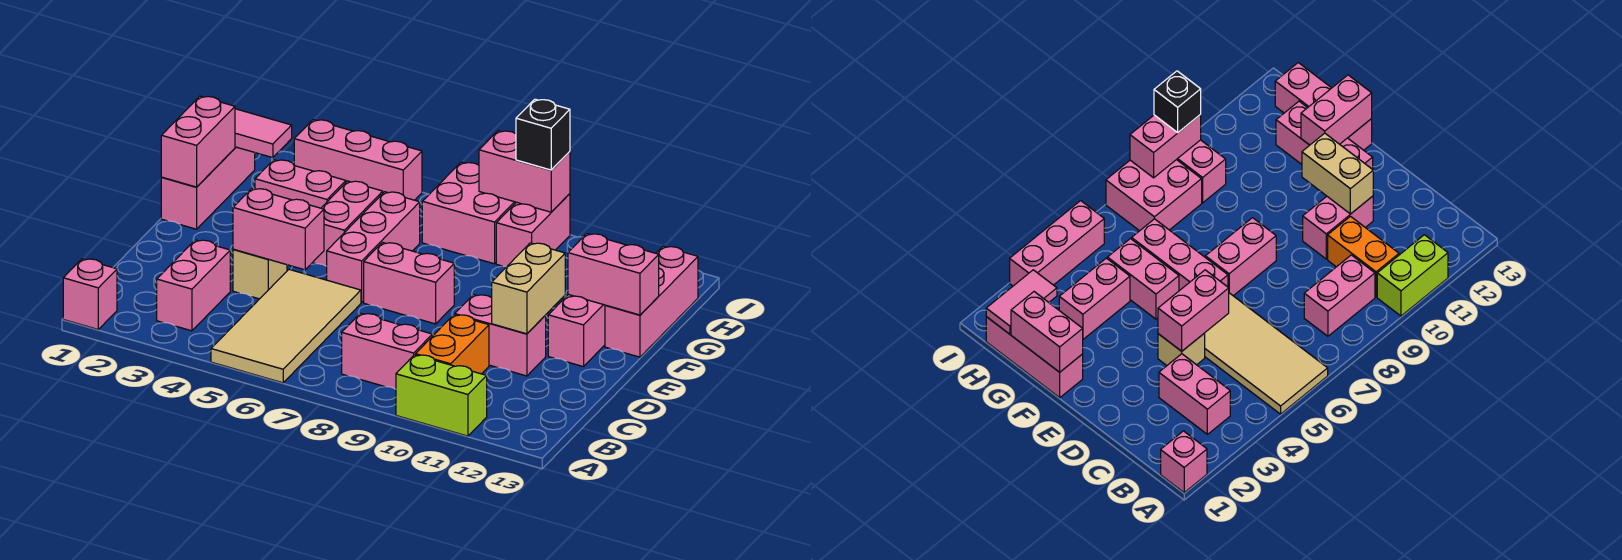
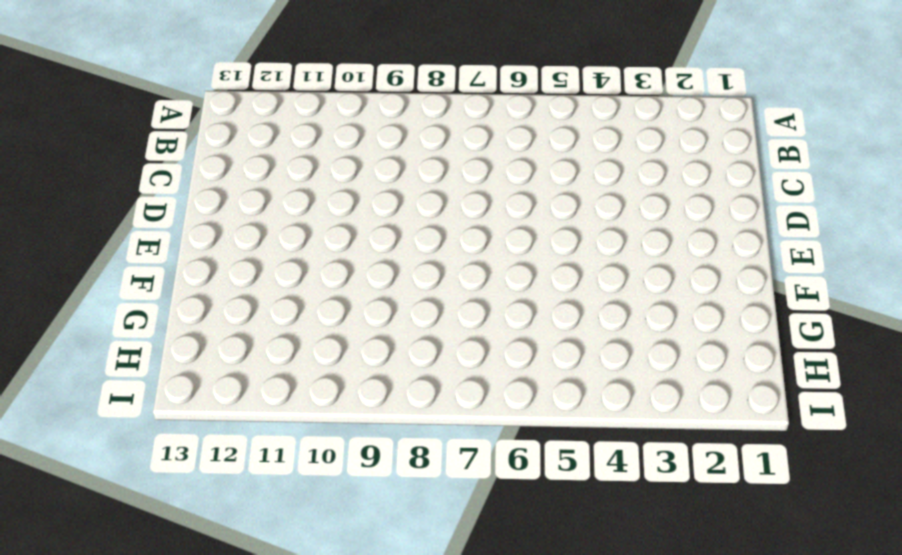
none -> pink 1x1 brick [63,259,117,329]
none -> tan 2x4 tile [211,269,361,383]
none -> lime 1x2 brick [396,355,487,436]

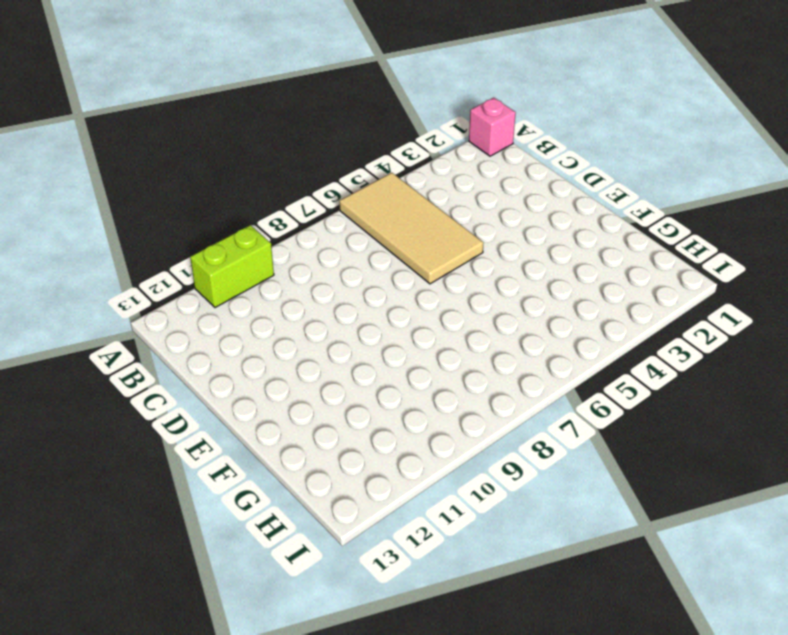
none -> pink 1x2 brick [157,240,230,331]
none -> pink 1x2 brick [342,313,432,389]
none -> orange 1x2 brick [416,315,489,374]

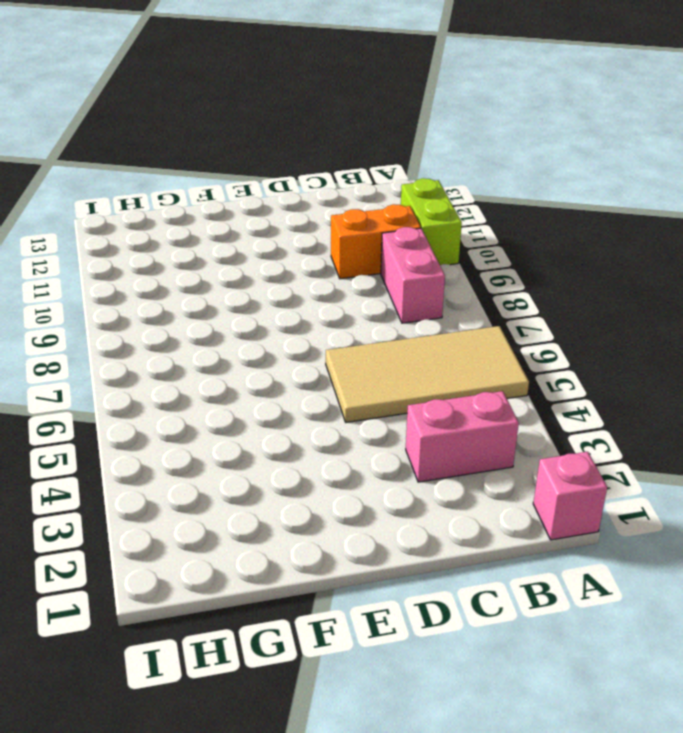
none -> tan 1x1 brick [233,249,287,299]
none -> pink 1x2 brick [455,295,546,376]
none -> pink 1x3 brick [327,192,420,303]

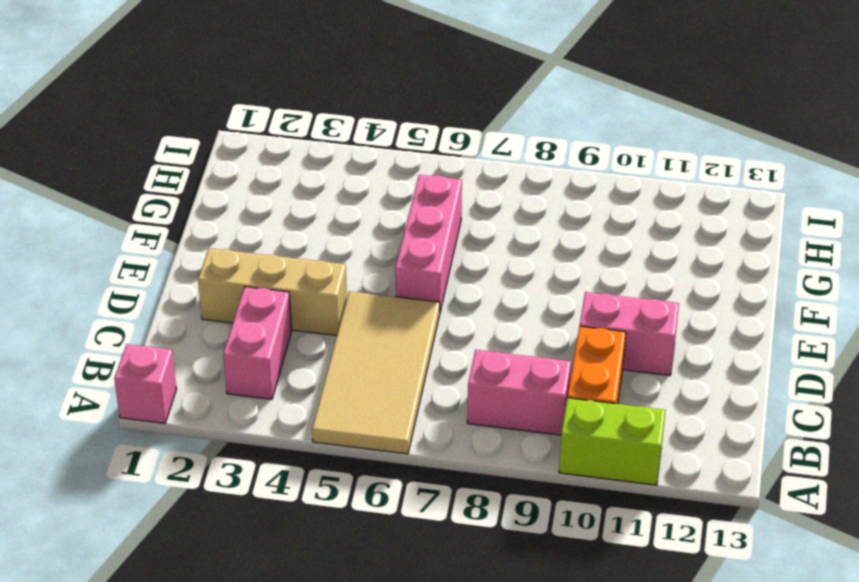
tan 1x3 brick [198,248,347,335] -> tan 1x1 brick [233,249,287,299]
none -> pink 1x2 brick [364,243,454,324]
none -> pink 1x3 brick [548,294,605,367]
none -> pink 1x3 brick [161,147,255,229]

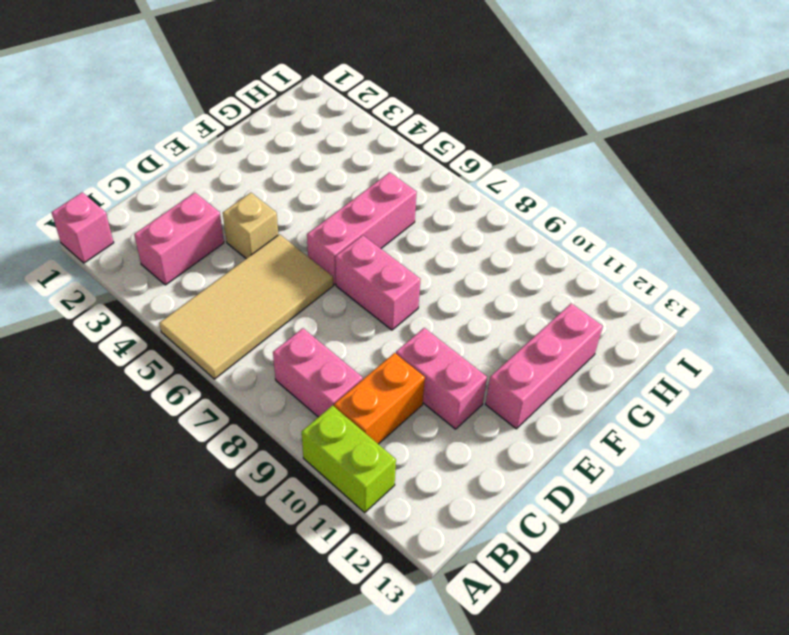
none -> pink 1x3 brick [161,147,255,229]
none -> pink 1x2 brick [313,181,383,266]
none -> pink 1x3 brick [605,246,698,357]

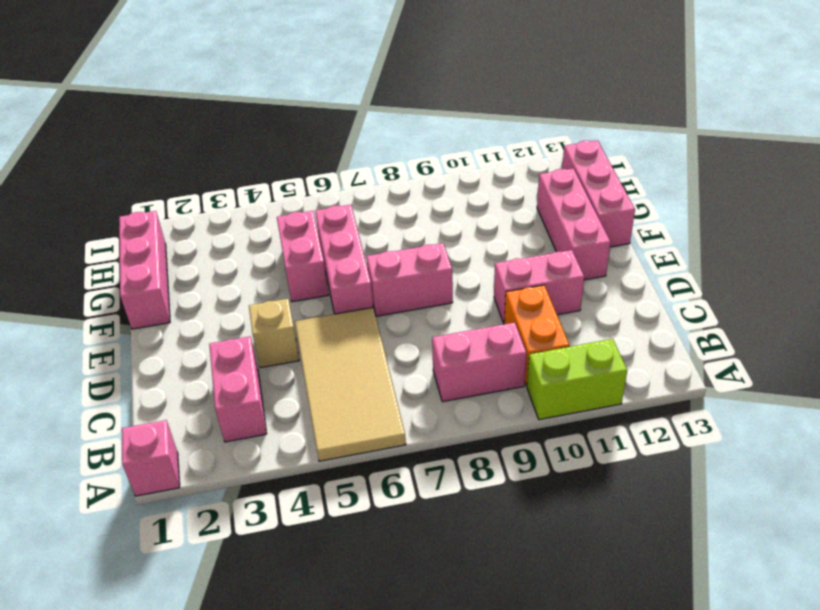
none -> pink 1x2 brick [255,160,346,208]
none -> pink 2x2 brick [422,162,516,264]
none -> pink 1x2 brick [496,194,570,267]

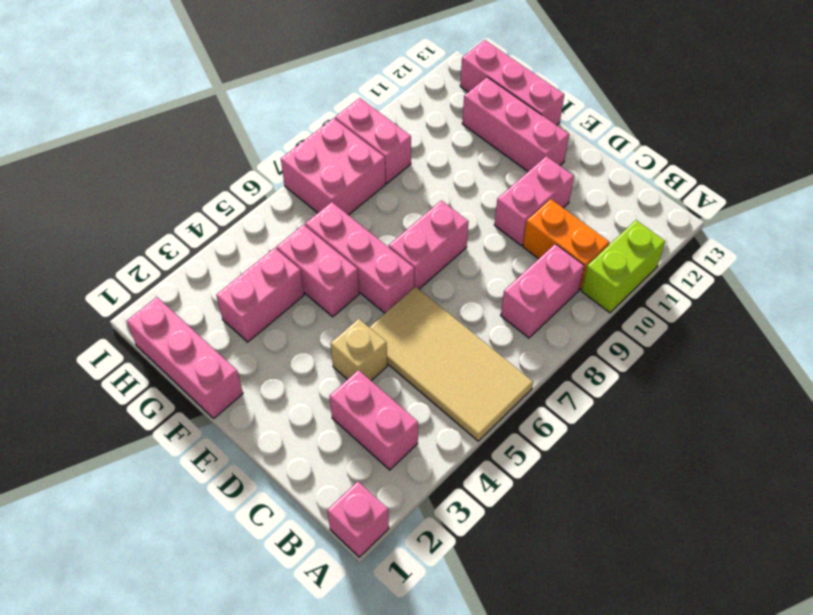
none -> pink 1x3 brick [294,120,422,200]
none -> pink 1x2 brick [233,189,324,270]
none -> tan 1x2 brick [492,243,565,334]

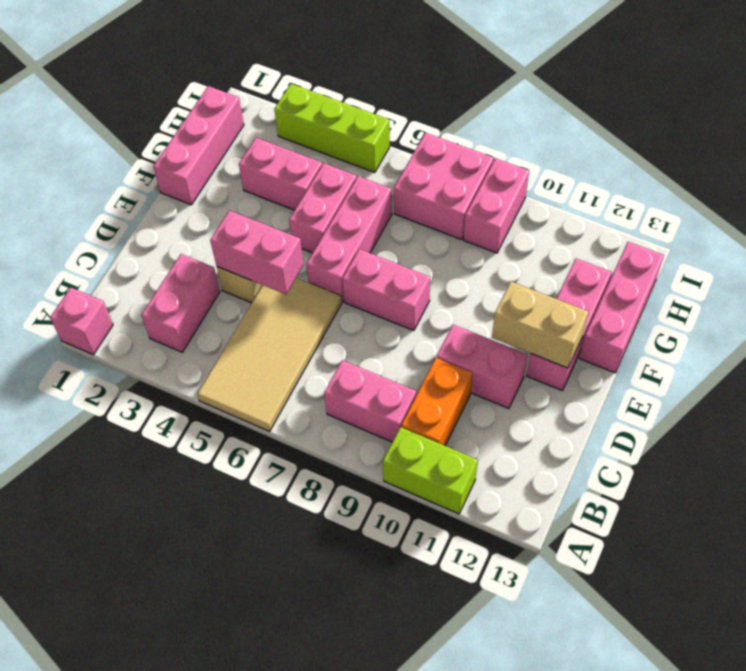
tan 1x2 brick [492,282,588,368] -> tan 1x2 brick turned to [492,243,565,334]
lime 1x3 brick [274,84,390,172] -> pink 1x3 brick [294,120,422,200]
none -> pink 1x2 brick [161,96,235,187]
none -> pink 1x2 brick [568,234,659,315]
none -> pink 1x2 tile [235,109,292,158]

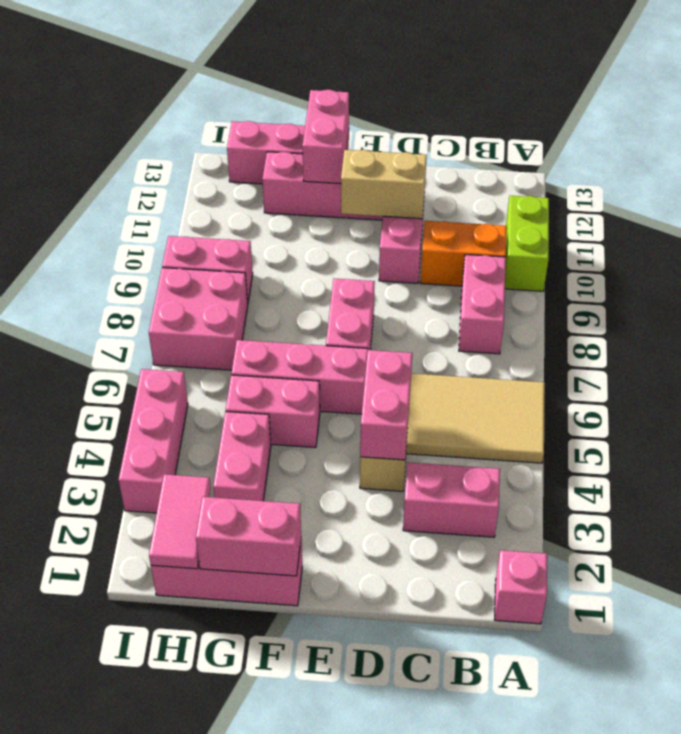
none -> pink 1x2 brick [479,131,570,212]
none -> black 1x1 brick [516,99,570,170]

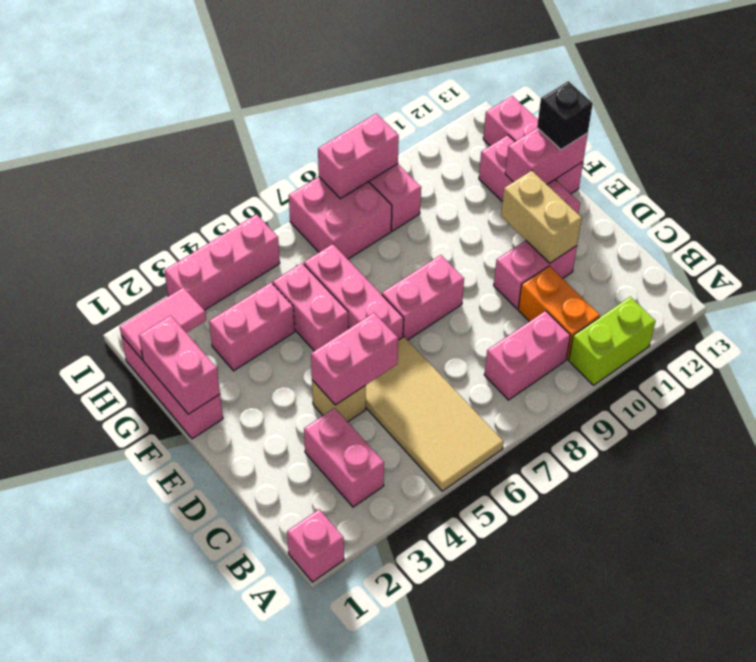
black 1x1 brick [537,81,593,150] -> black 1x1 brick moved to [516,99,570,170]

